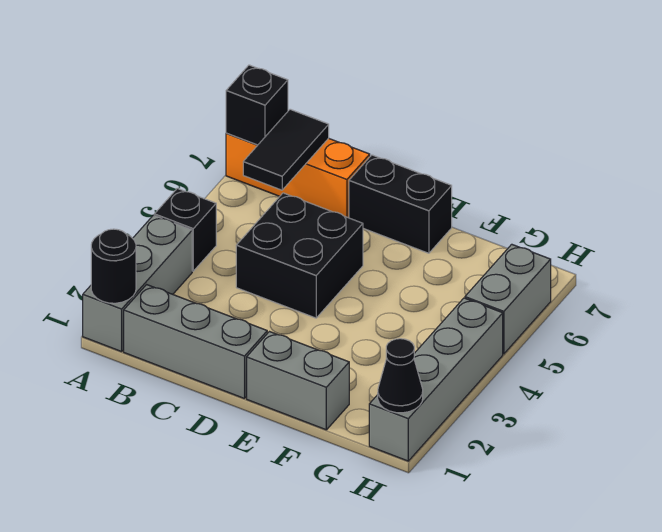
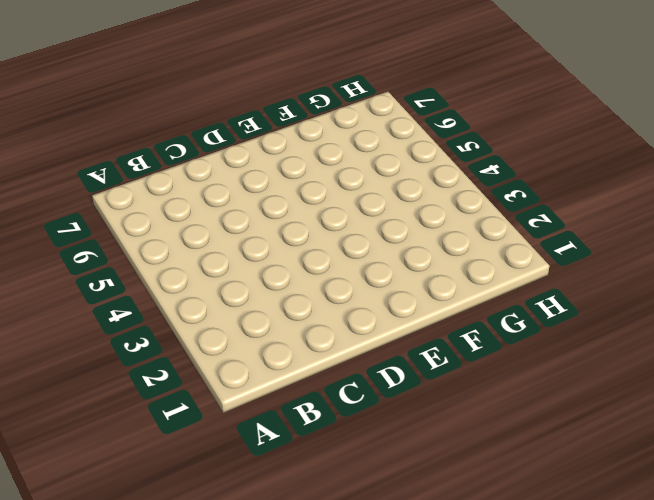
none -> grey 1x3 brick [83,215,192,352]
none -> black 1x1 brick [154,188,216,271]
none -> orange 1x3 brick [226,133,370,218]

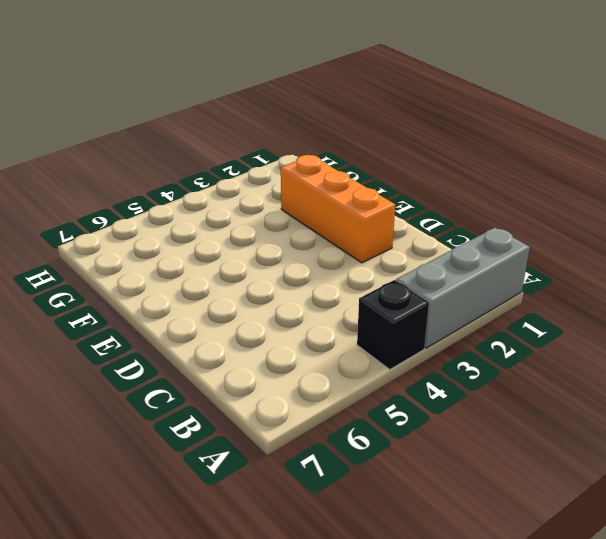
orange 1x3 brick [281,155,395,263] -> orange 1x3 brick moved to [226,133,370,218]
none -> grey 1x3 brick [124,285,267,399]
none -> black 2x2 brick [236,193,363,318]
none -> black 1x2 brick [349,155,452,253]

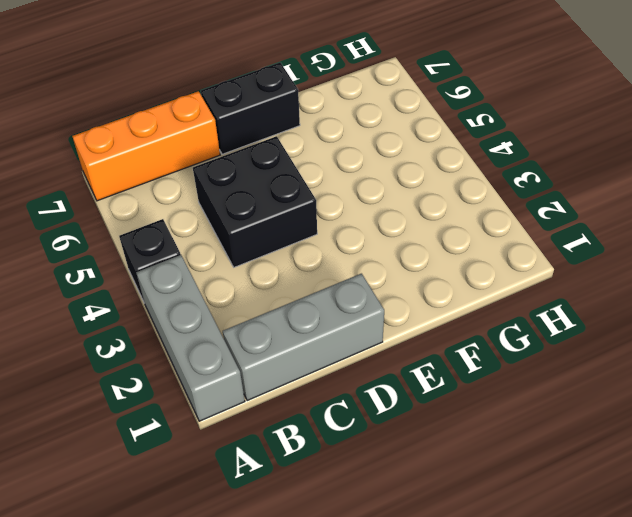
none -> grey 1x2 brick [247,332,349,430]
none -> grey 1x4 brick [369,298,503,461]
none -> grey 1x2 brick [465,244,551,354]

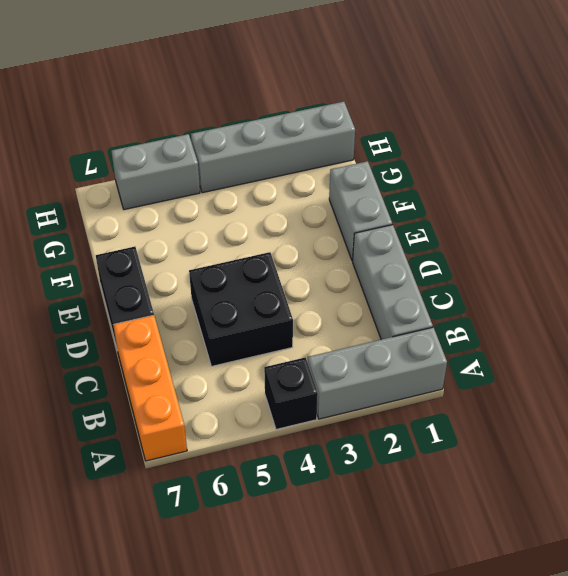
none -> black 1x1 round brick [91,229,136,303]
none -> black 1x1 brick [226,65,288,145]
none -> black 1x2 tile [243,109,329,190]

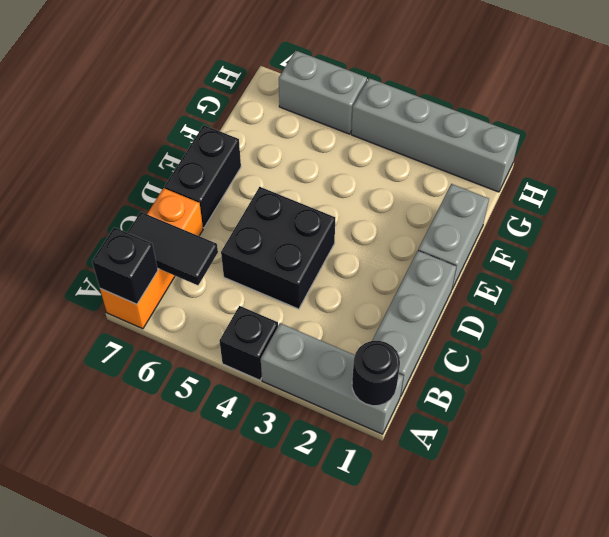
none -> black 1x1 cone [378,339,423,413]

